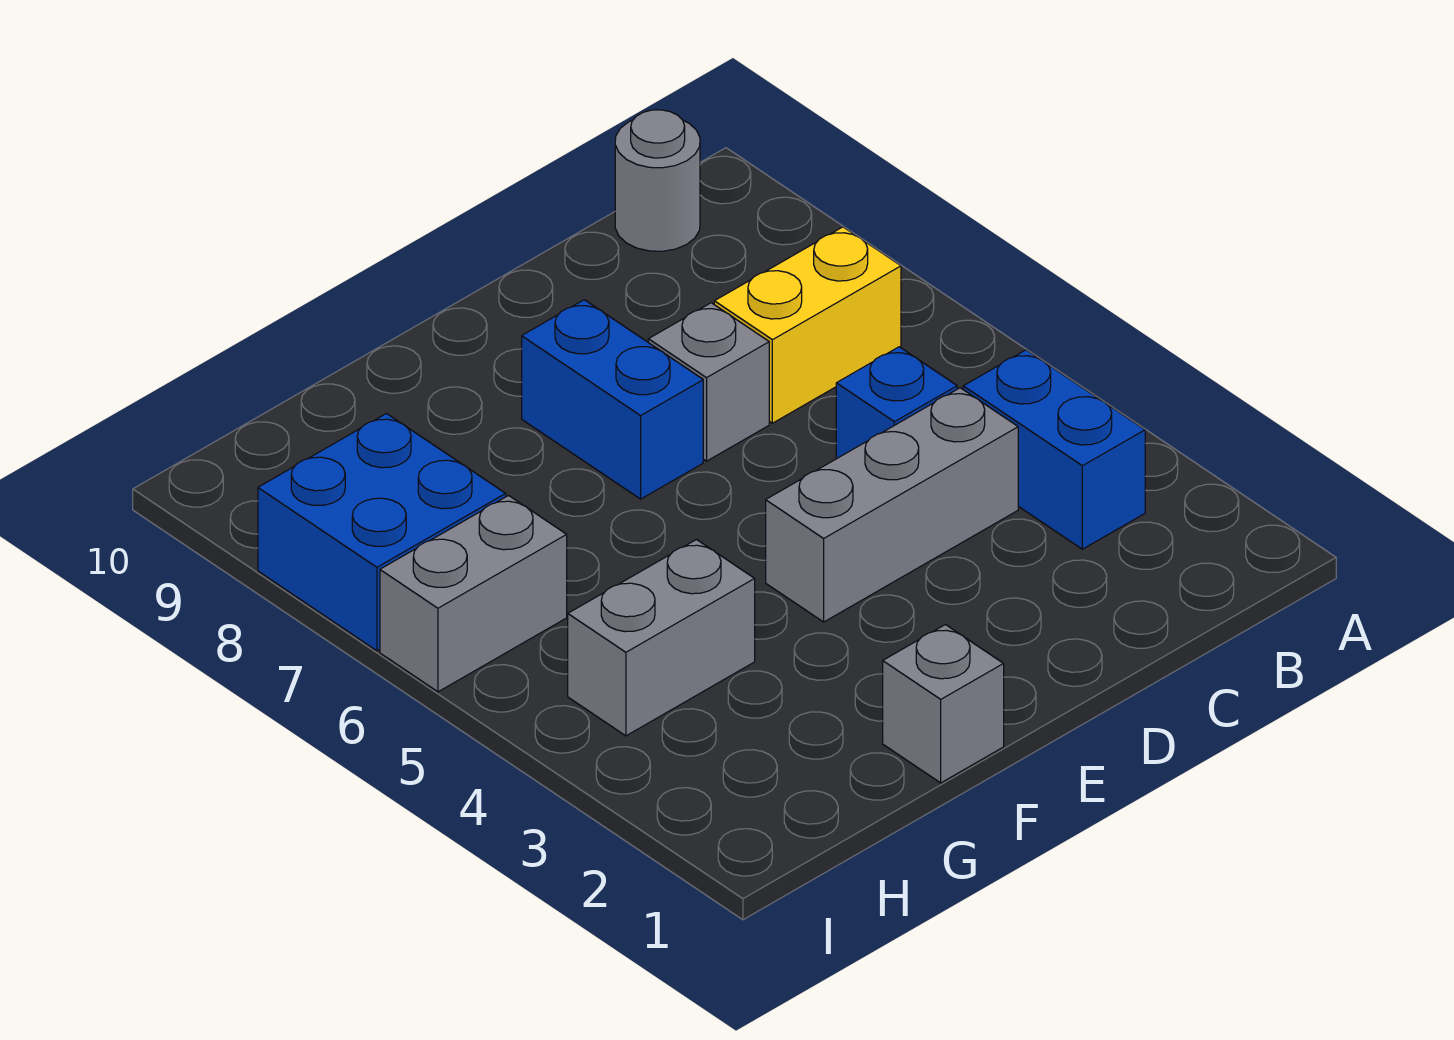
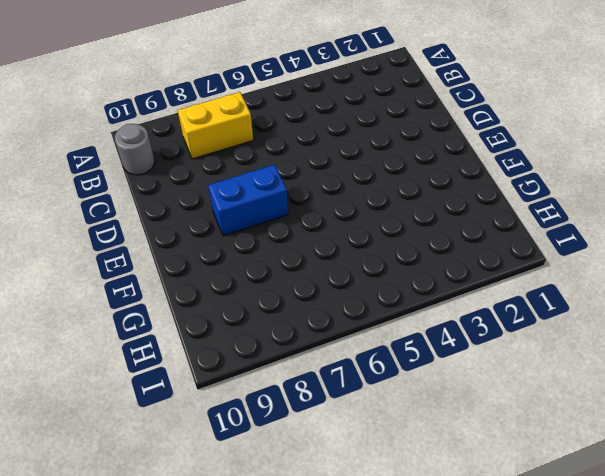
yellow 1x2 brick [178,92,253,159] -> yellow 1x2 brick turned to [714,227,901,423]
none -> blue 1x2 brick [963,350,1145,549]
none -> grey 1x3 brick [766,388,1018,622]

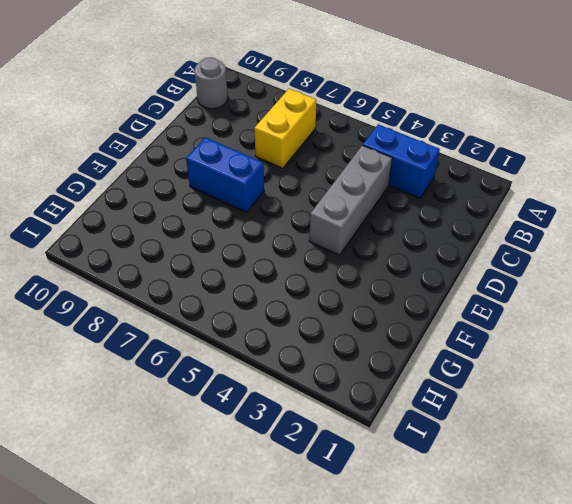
none -> blue 1x1 brick [836,347,957,459]
none -> grey 1x1 brick [648,303,769,461]

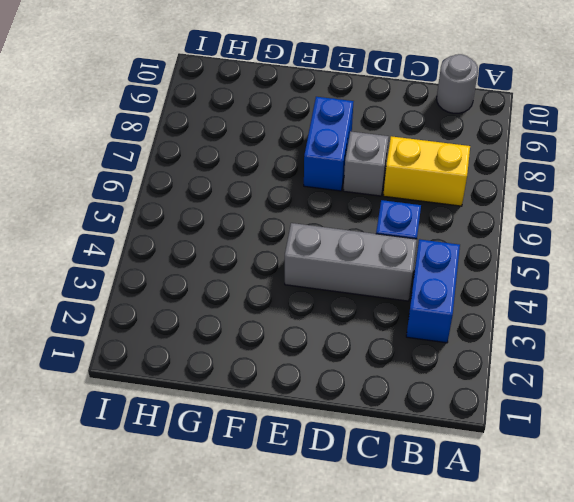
none -> grey 1x1 brick [883,625,1004,783]
none -> grey 1x2 brick [568,540,755,736]

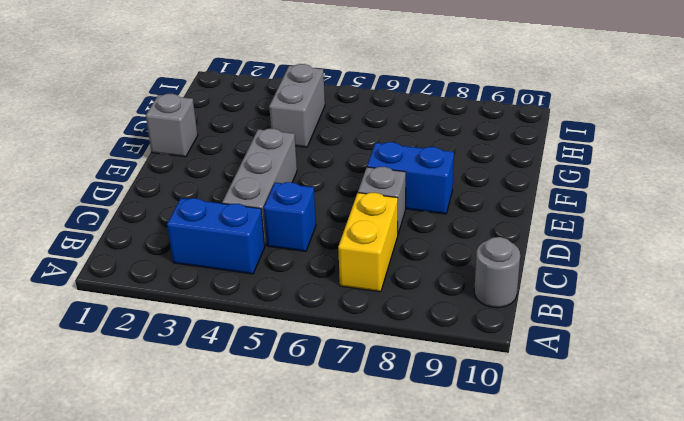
none -> grey 1x2 brick [380,496,567,692]
none -> blue 2x2 brick [258,414,506,651]

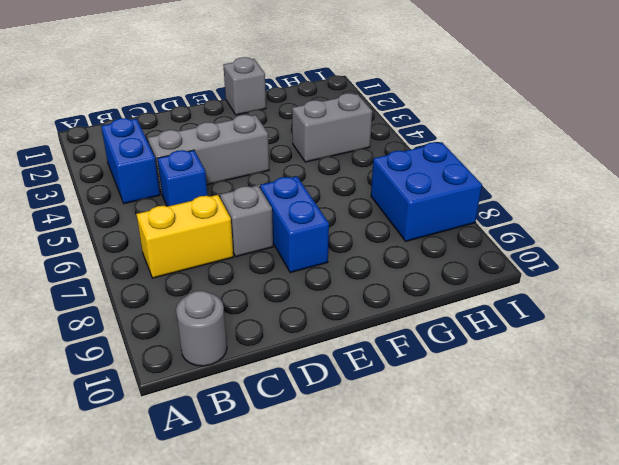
none -> grey 1x2 brick [380,496,567,692]

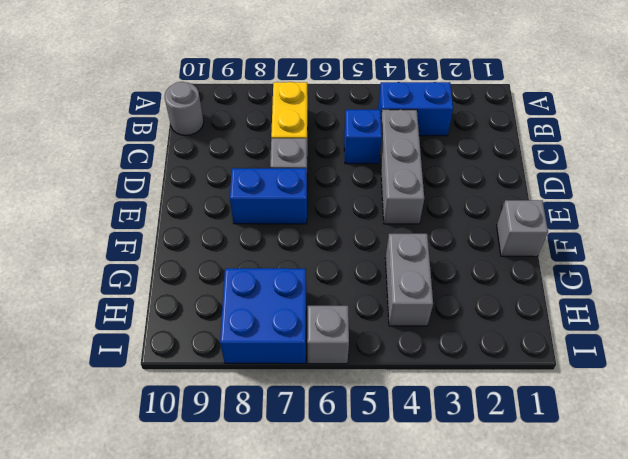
grey 1x1 brick [307,306,349,364] -> grey 1x2 brick [380,496,567,692]

